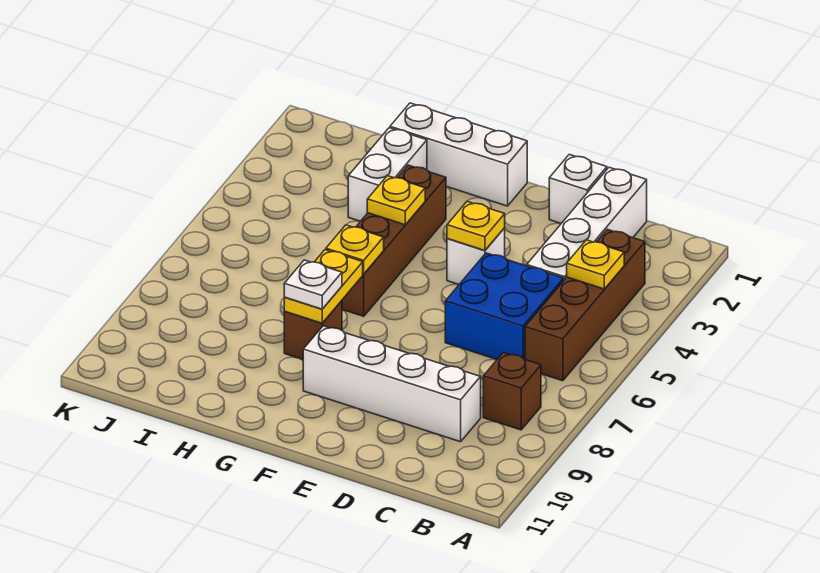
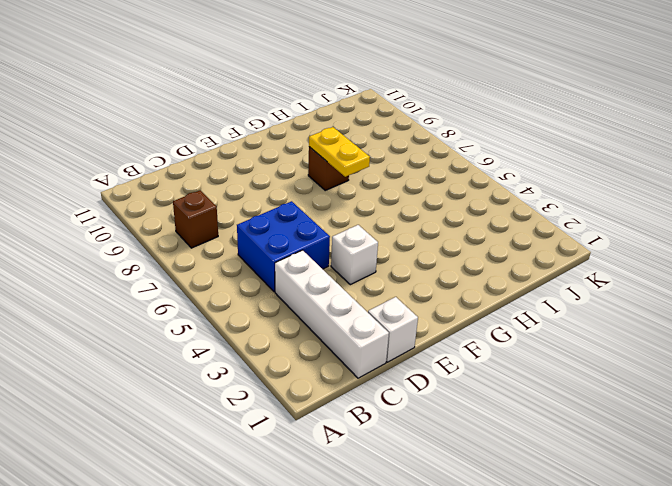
none -> brown 1x4 brick [525,229,645,381]
none -> white 1x4 brick [303,326,481,442]
none -> white 1x3 brick [390,103,527,206]

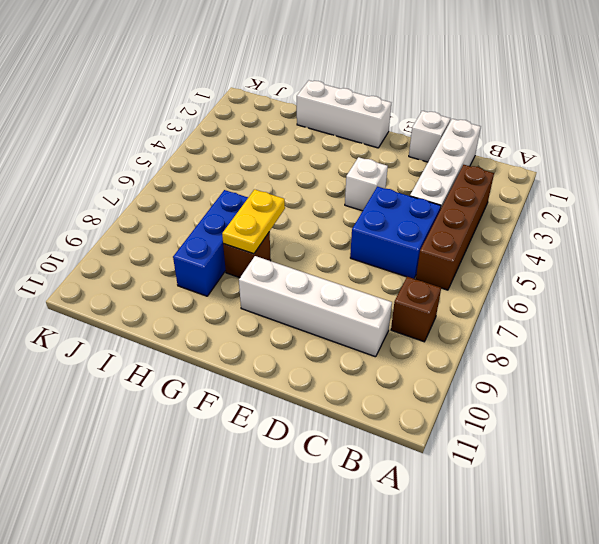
blue 1x3 brick [173,190,248,296] -> none
none -> brown 1x4 brick [342,165,446,316]
none -> white 1x2 brick [348,128,427,221]
none -> yellow 1x1 plate [567,240,624,289]

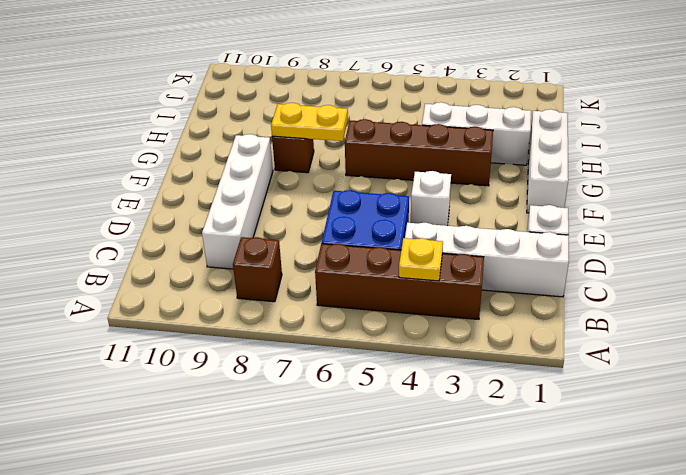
white 1x3 brick [422,102,531,165] -> white 1x2 brick [348,128,427,221]
none -> yellow 1x1 plate [447,201,505,250]
none -> yellow 1x1 plate [367,176,425,225]
none -> yellow 1x1 plate [326,225,384,274]

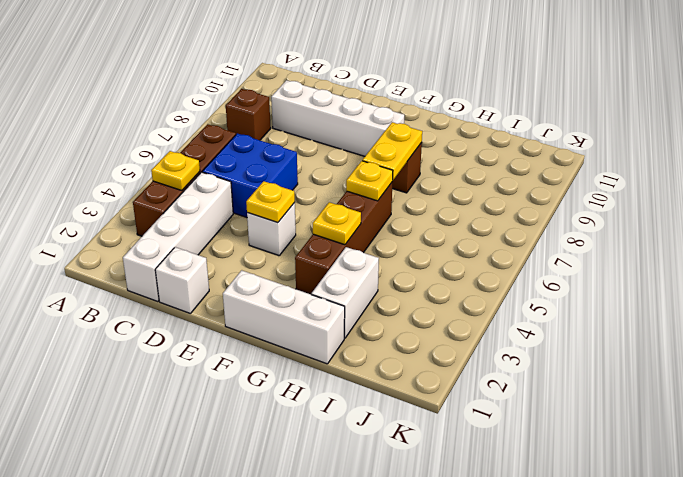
none -> white 1x1 plate [284,260,342,309]

